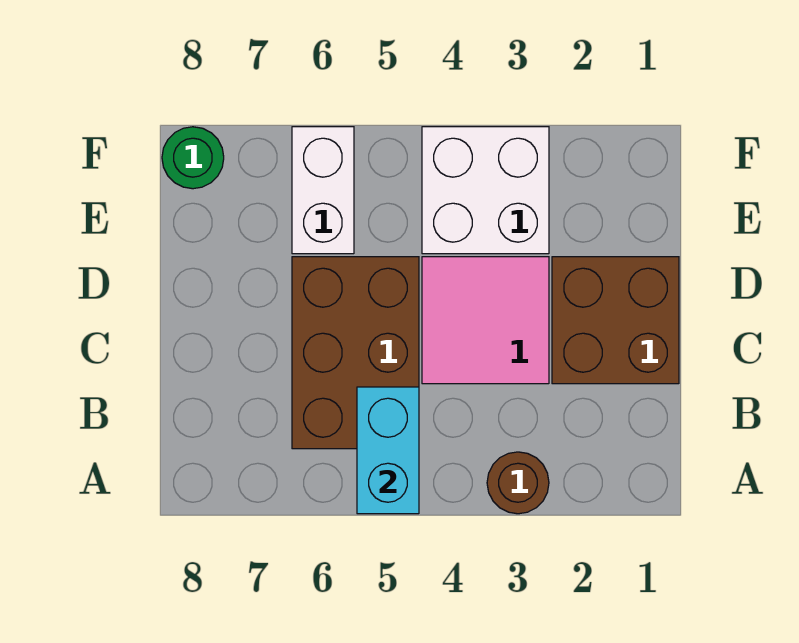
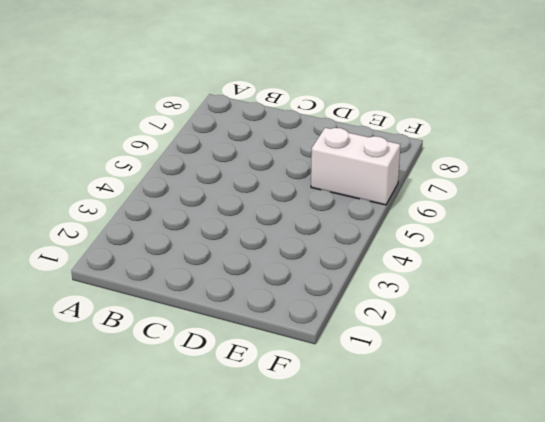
none -> brown 1x1 round brick [487,452,549,514]
none -> brown 2x3 brick [292,257,419,449]

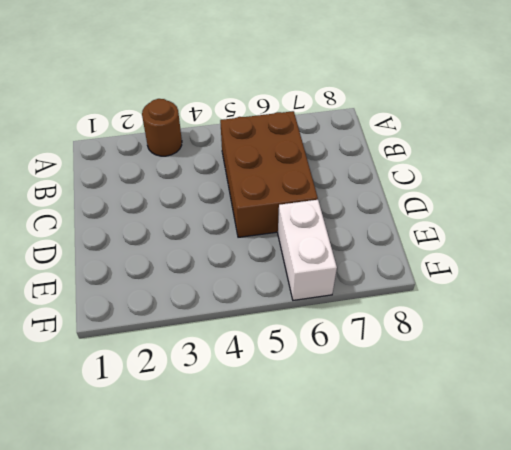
none -> brown 2x2 brick [552,257,679,384]
none -> pink 2x2 tile [422,257,549,384]

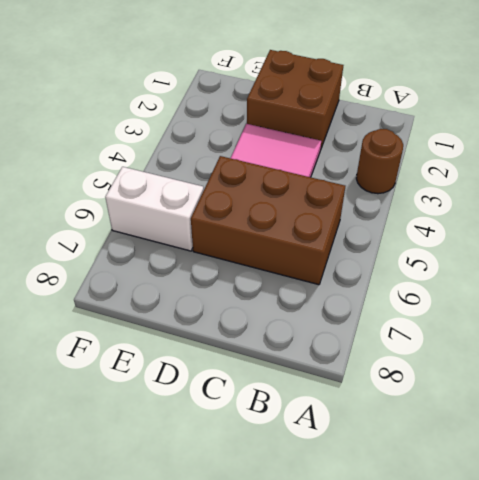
none -> white 2x2 brick [422,127,549,254]
none -> green 1x1 round brick [162,127,224,189]

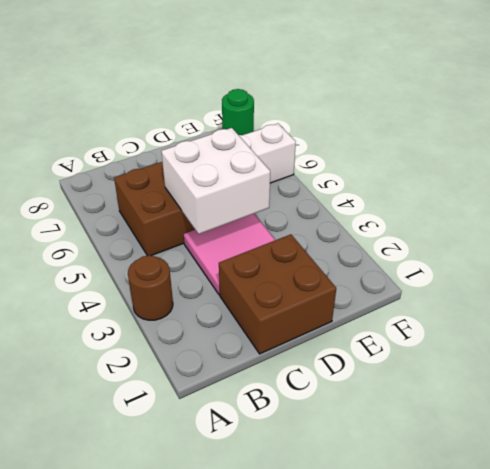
white 2x2 brick [161,128,270,234] -> white 2x2 brick moved to [422,127,549,254]
none -> cyan 1x2 brick [357,387,419,514]

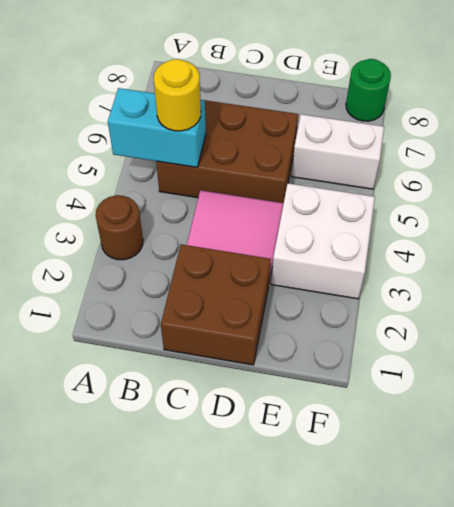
yellow 1x1 round brick [154,59,201,131] -> none

